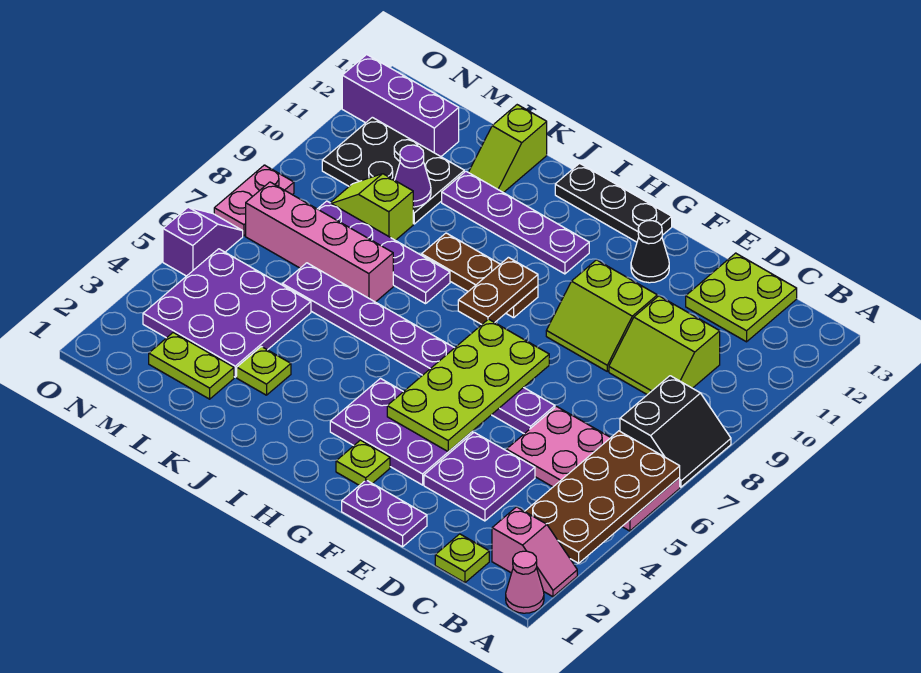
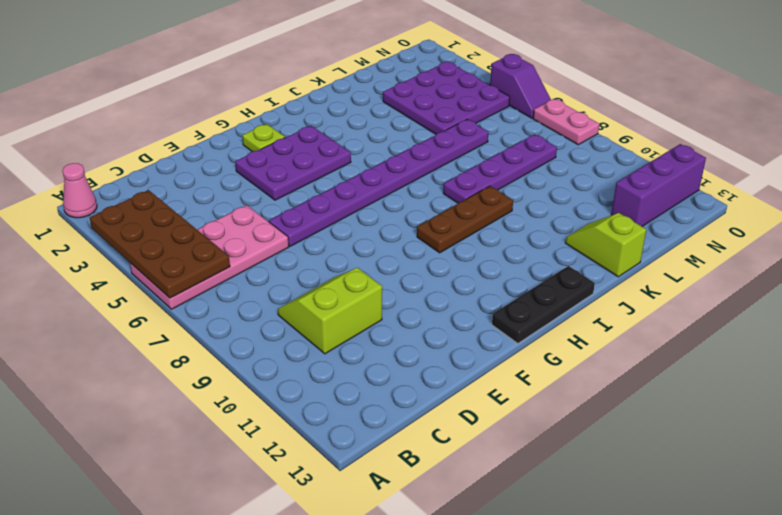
none -> pink 1x2 slope [492,507,577,597]
none -> black 2x2 slope [620,376,731,487]
none -> lime 1x1 plate [435,534,489,583]
none -> lime 2x2 plate [686,253,797,342]

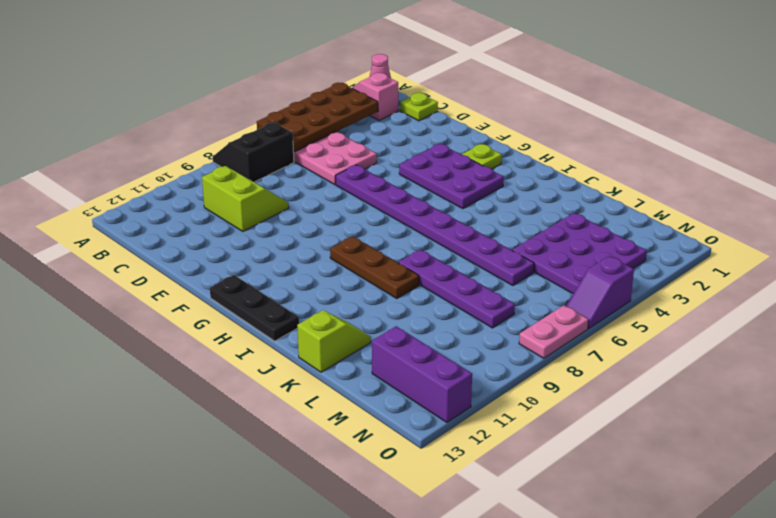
none -> lime 2x2 plate [686,253,797,342]
none -> purple 2x2 plate [424,432,535,521]
none -> purple 1x2 plate [342,480,427,547]
none -> lime 2x2 slope [546,260,657,371]

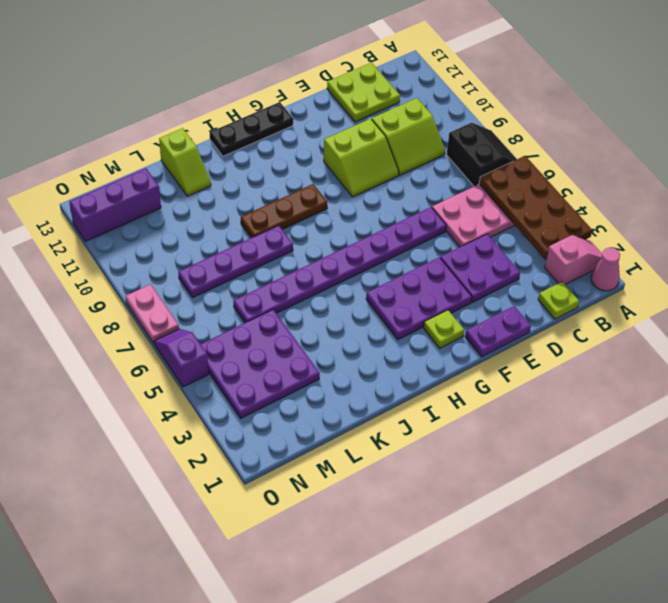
none -> black 1x1 cone [631,221,669,283]
none -> purple 1x4 plate [442,171,589,274]
none -> lime 1x1 plate [237,347,291,395]
none -> pink 1x4 brick [246,182,393,302]

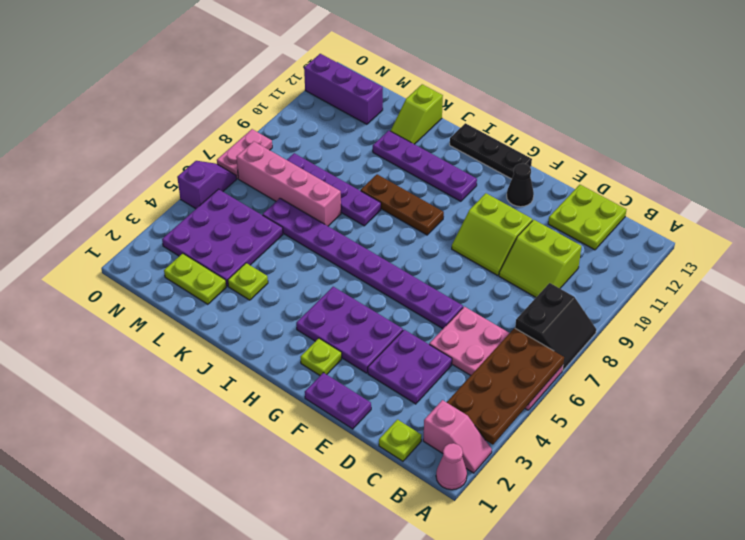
none -> lime 1x2 slope [331,174,413,240]
none -> black 2x3 plate [322,117,464,224]
none -> lime 2x4 plate [387,319,549,452]
none -> brown 1x2 plate [458,257,538,324]

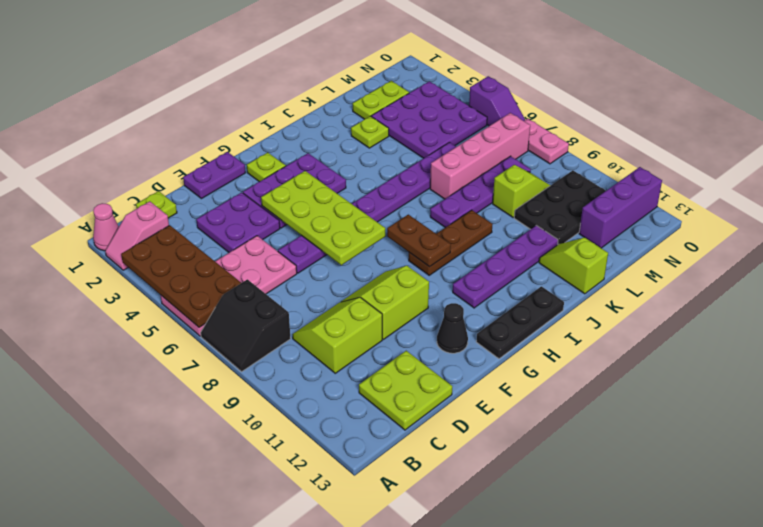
none -> purple 1x1 cone [395,145,431,207]

